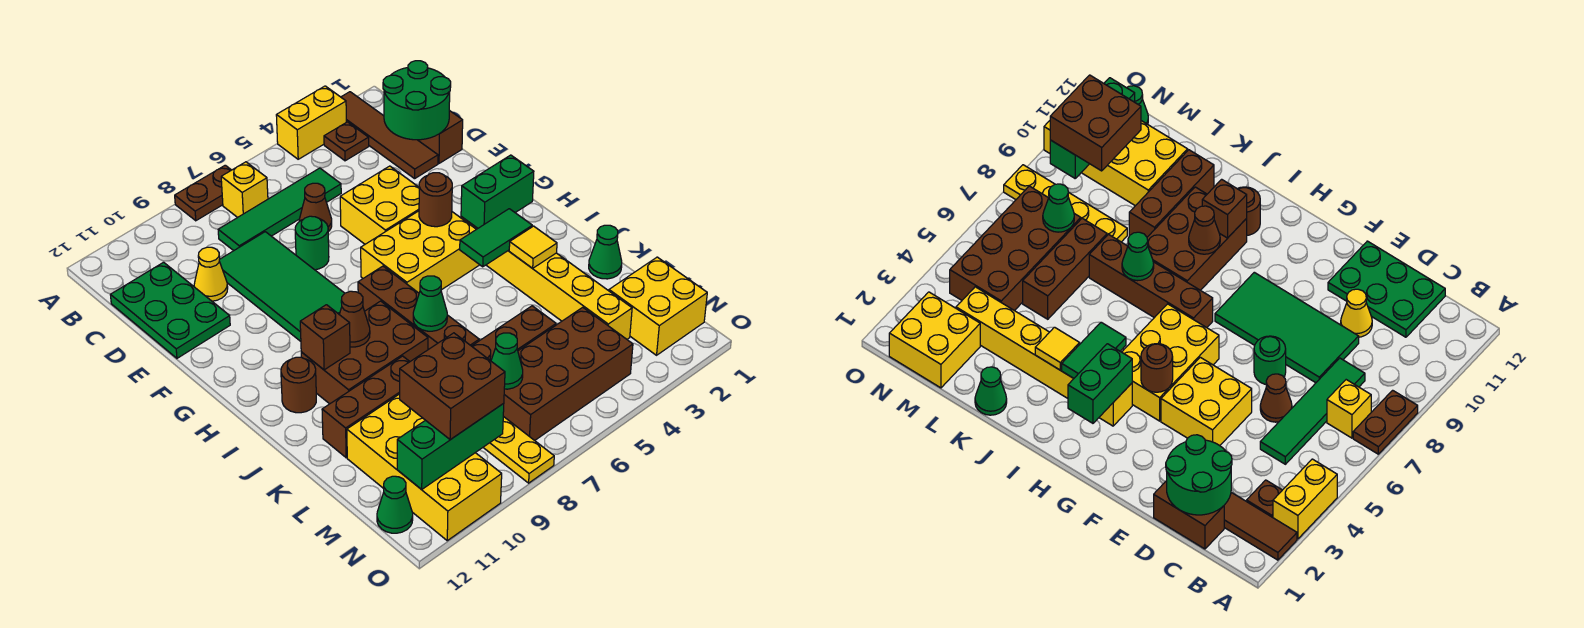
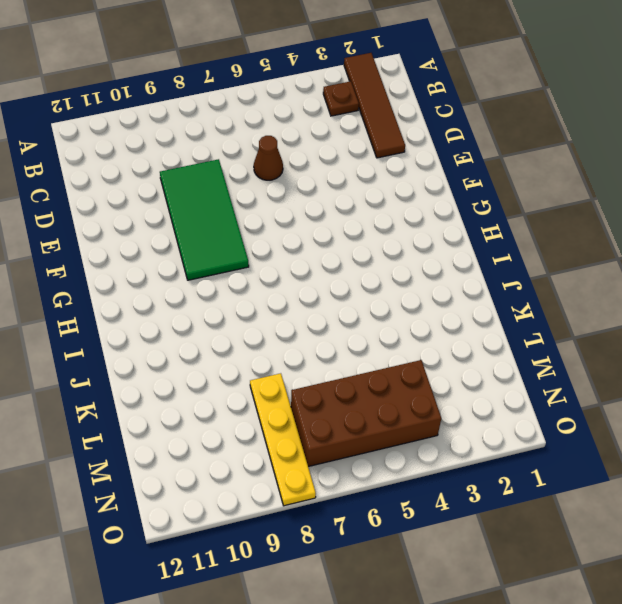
none -> yellow 1x2 brick [276,86,346,159]
none -> brown 1x2 plate [175,165,231,221]
none -> yellow 1x1 brick [221,162,268,217]
none -> brown 1x2 brick [418,110,463,163]

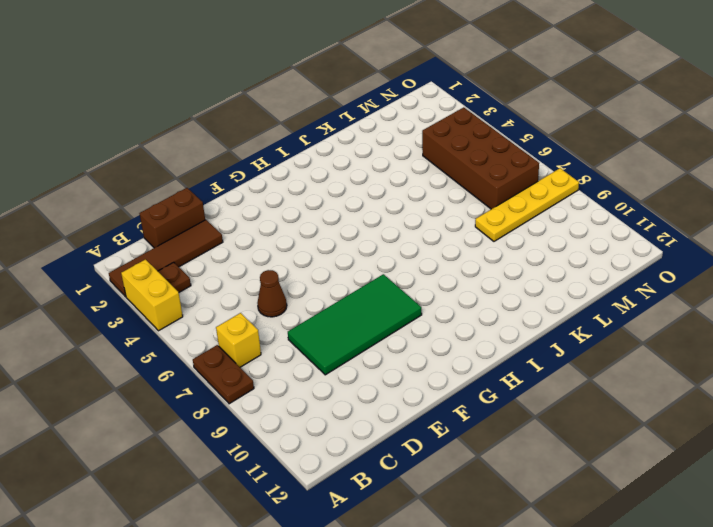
none -> green 1x4 tile [218,168,341,251]
none -> green 2x3 plate [111,262,230,358]
none -> yellow 1x1 cone [194,247,228,301]
none -> yellow 2x2 brick [340,166,419,244]

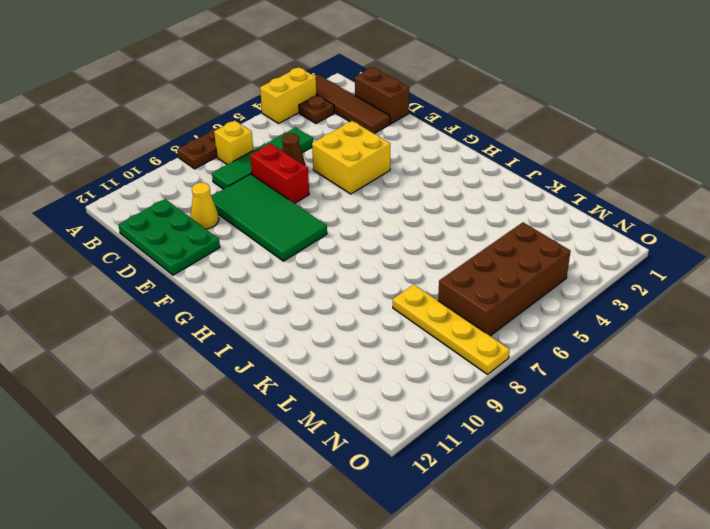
red 1x2 brick [250,144,309,204] -> green 1x1 round brick [295,216,329,270]
none -> yellow 2x3 brick [361,211,479,293]
none -> yellow 1x6 brick [461,217,632,339]
none -> brown 1x4 brick [358,266,479,350]
none -> brown 2x3 brick [301,301,428,404]

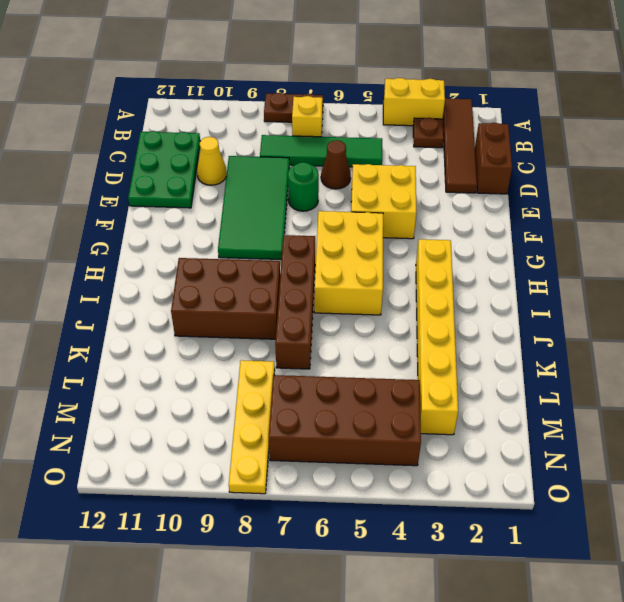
yellow 2x3 brick [314,211,383,315] -> yellow 2x3 brick turned to [361,211,479,293]
none -> brown 1x1 round brick [281,357,316,413]
none -> green 1x1 cone [589,225,622,279]
none -> brown 1x3 brick [322,356,410,458]
none -> brown 1x3 brick [472,306,556,361]

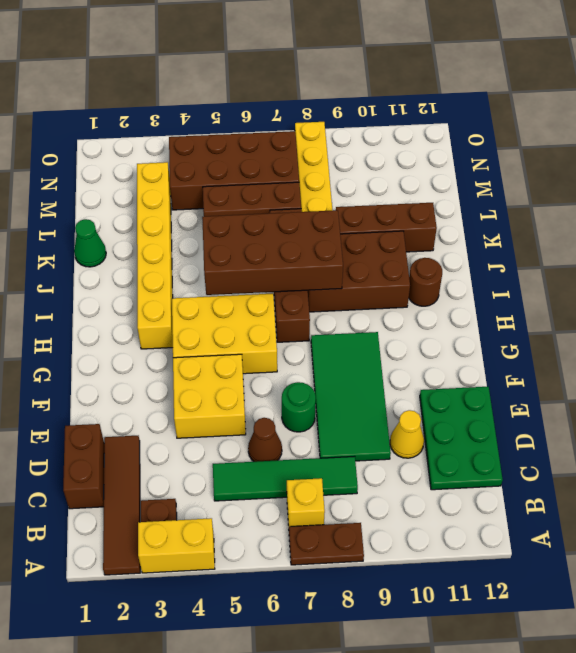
brown 2x4 brick [202,210,343,295] -> green 1x1 cone [413,276,447,331]
none -> yellow 2x4 brick [347,394,502,541]
none -> yellow 2x2 brick [609,257,707,355]
none -> green 1x1 cone [377,476,413,533]
none -> green 2x2 round brick [383,61,451,140]

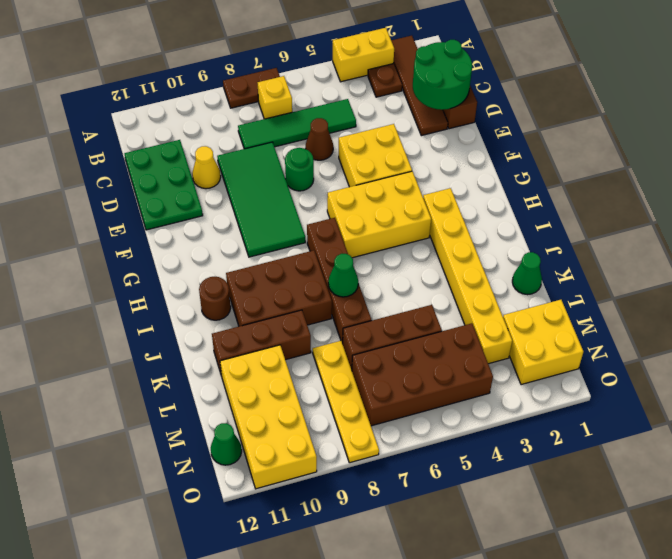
none -> brown 1x1 round brick [419,173,452,227]
none -> green 1x2 brick [461,155,534,228]
none -> green 1x2 tile [460,209,532,267]
none -> brown 1x1 cone [339,291,370,347]

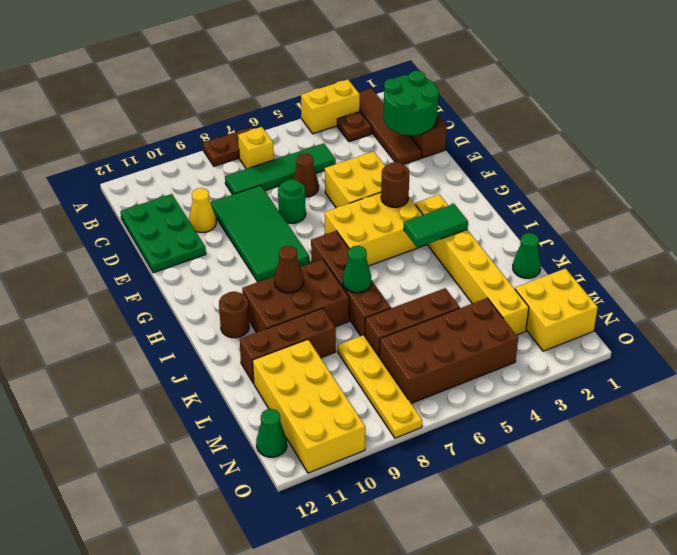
none -> green 1x2 brick [461,155,534,228]
none -> brown 1x1 brick [300,305,350,370]
none -> yellow 1x1 tile [509,226,557,268]
none -> green 1x1 cone [491,333,523,389]

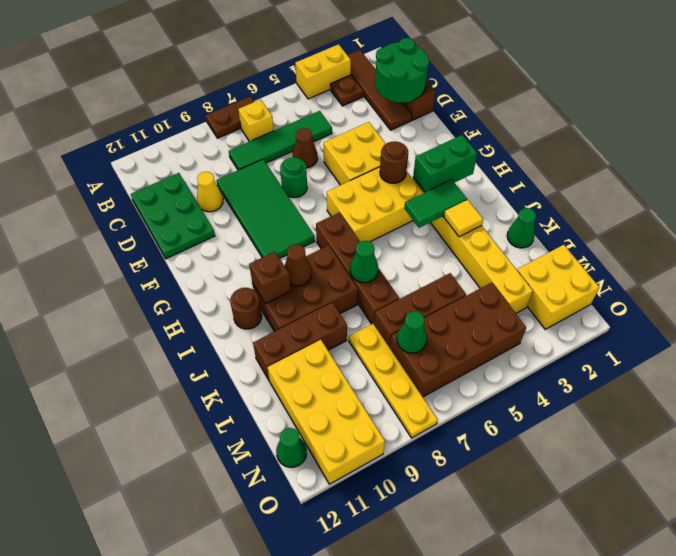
none -> green 1x3 brick [397,403,504,489]
none -> brown 2x2 brick [400,333,505,440]

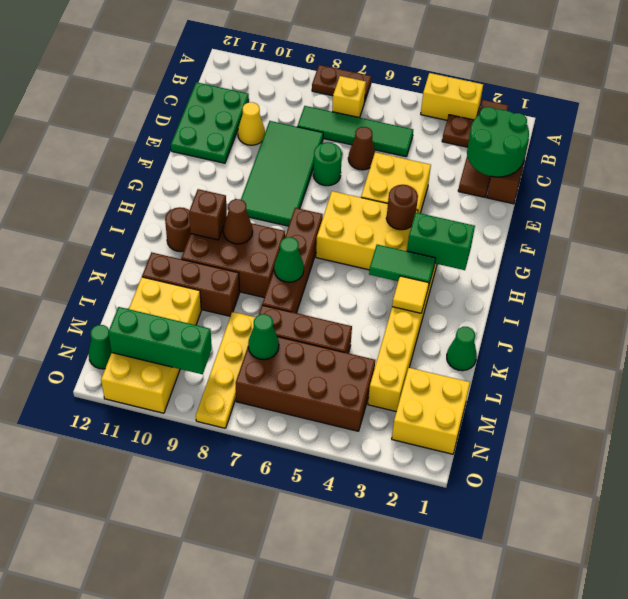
none -> brown 2x2 brick [400,333,505,440]

